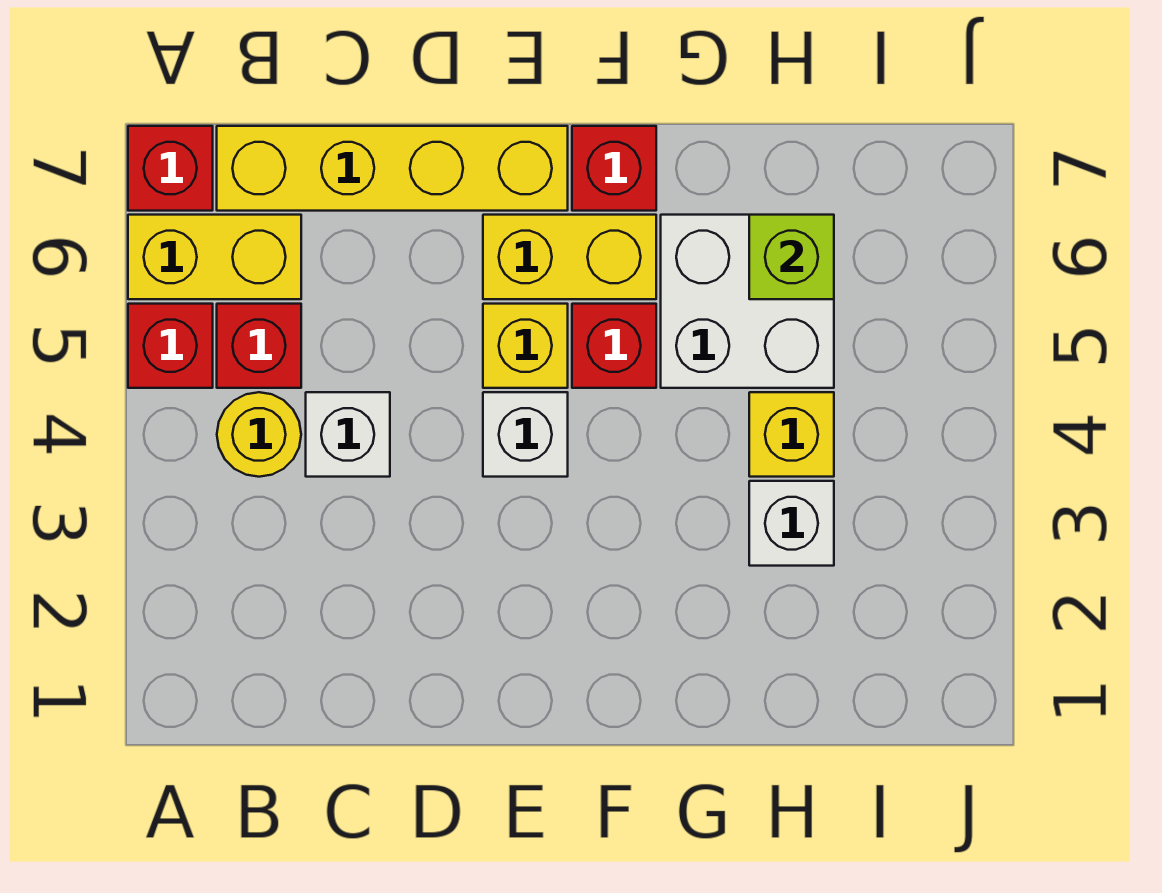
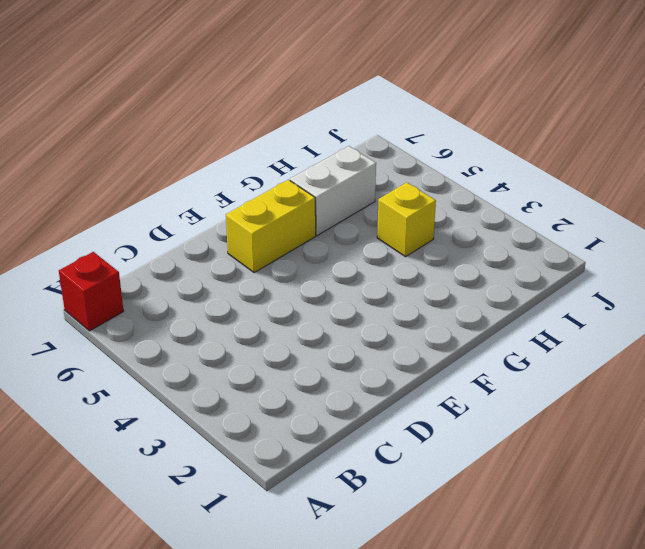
white 1x2 brick [290,146,376,236] -> white 2x2 brick [661,215,834,388]
none -> red 1x1 brick [128,304,213,388]
none -> yellow 1x2 brick [128,215,301,299]
none -> yellow 1x1 round brick [217,392,301,477]

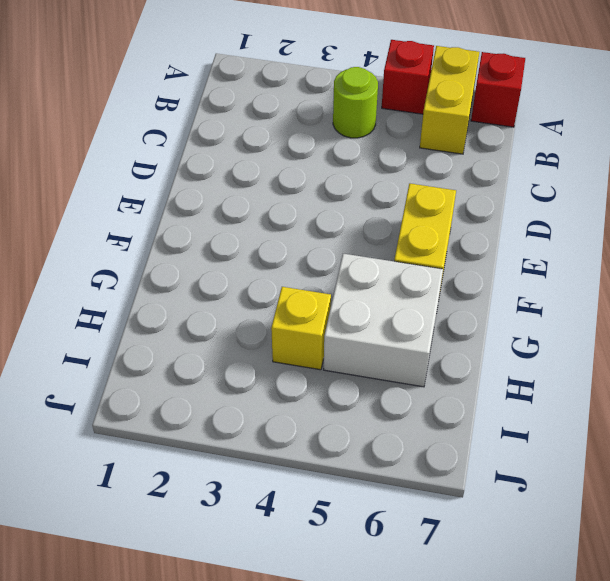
lime 1x1 round brick [333,67,378,138] -> yellow 1x1 round brick [217,392,301,477]
none -> red 1x1 brick [217,304,301,388]
none -> yellow 1x4 brick [217,126,568,211]
none -> white 1x1 brick [306,392,390,477]

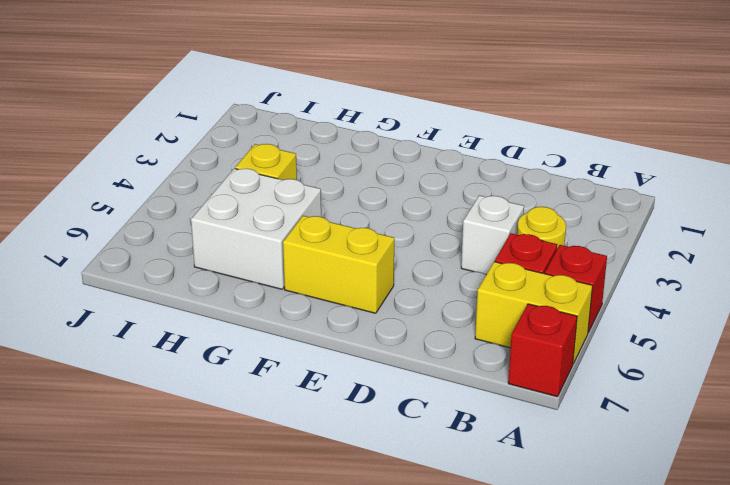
none -> yellow 1x4 brick [217,126,568,211]
none -> white 1x1 brick [483,392,568,477]
none -> yellow 1x1 brick [483,304,568,388]

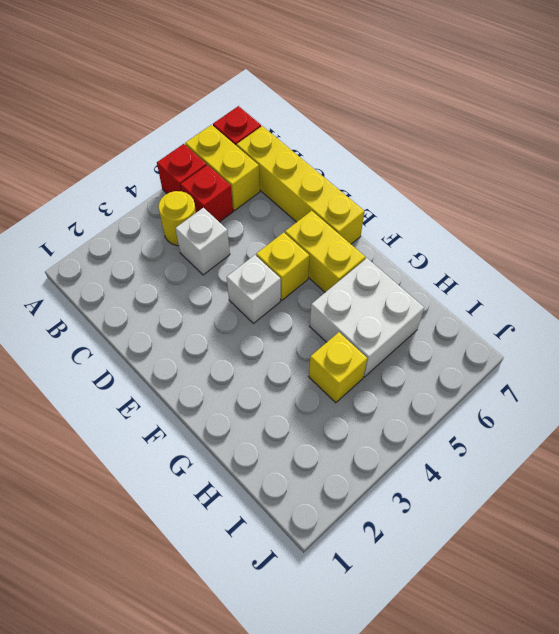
none -> red 1x1 brick [572,304,656,388]
none -> red 1x1 brick [572,126,656,211]
none -> white 1x1 brick [749,481,834,566]

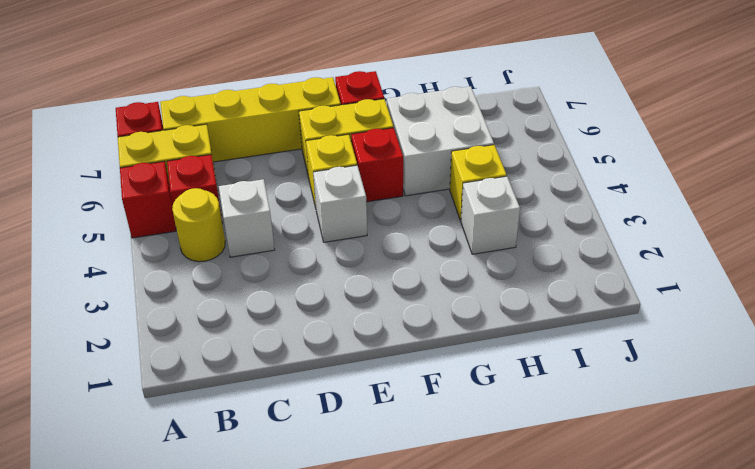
none -> lime 1x1 brick [749,215,834,299]

